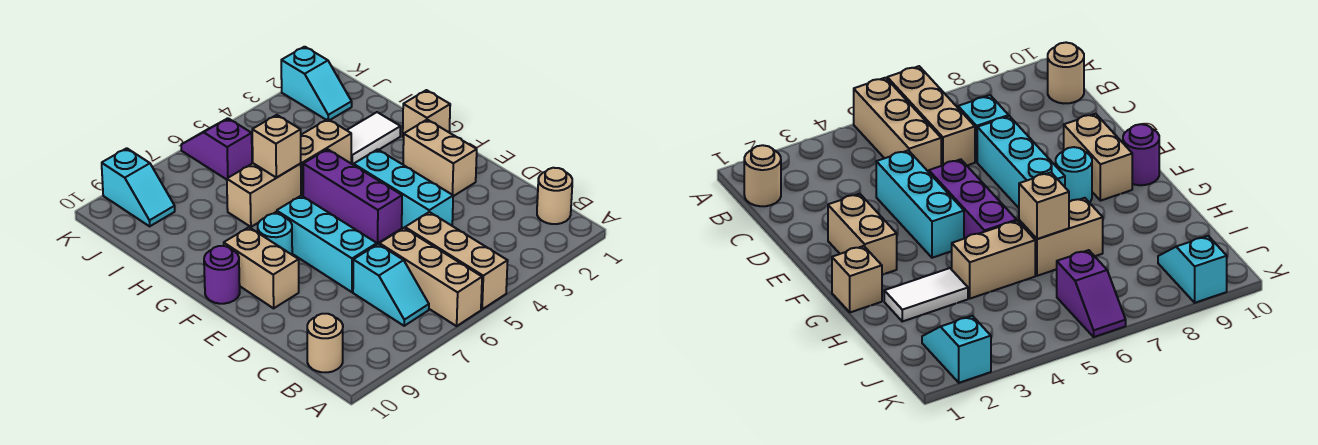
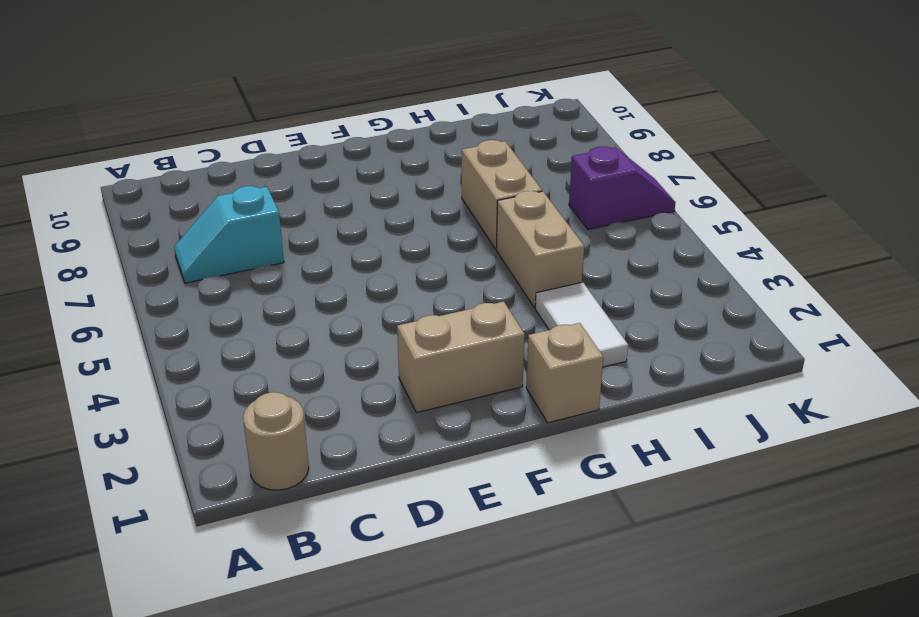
none -> tan 1x3 brick [405,212,508,309]
none -> tan 1x3 brick [379,228,482,326]
none -> tan 1x1 round brick [307,314,343,372]

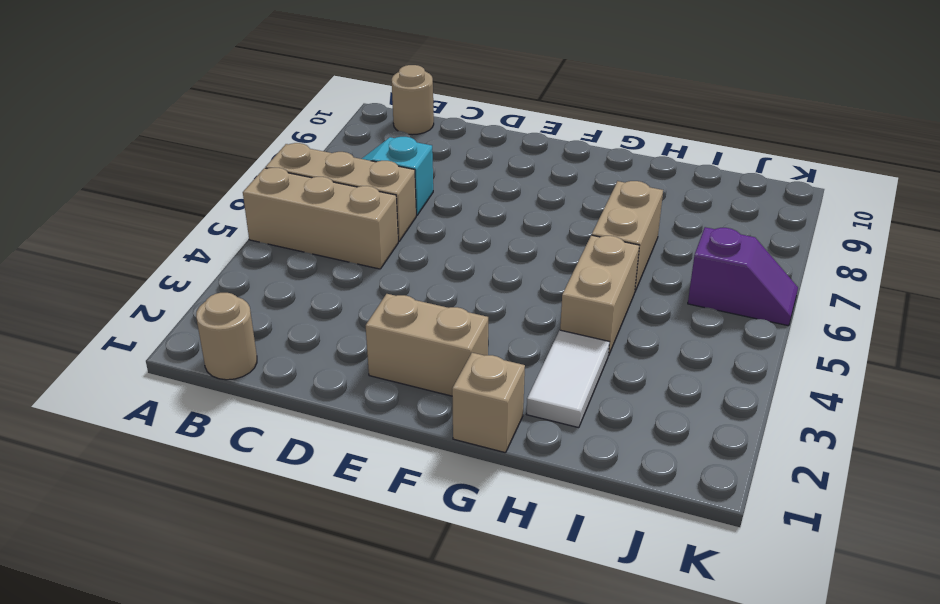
none -> cyan 1x3 brick [354,149,453,228]
none -> cyan 1x3 brick [277,196,377,292]
none -> purple 1x3 brick [303,149,402,243]

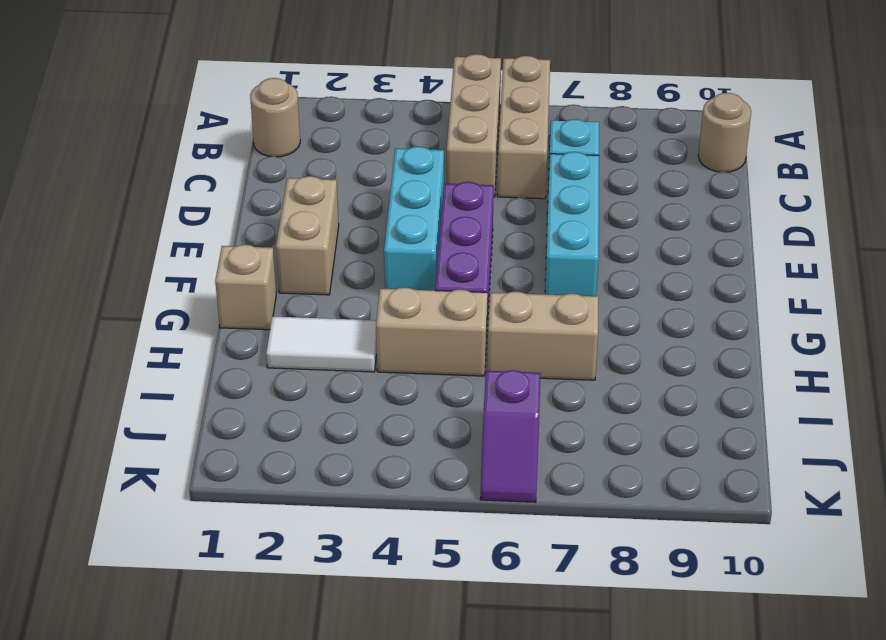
none -> tan 1x2 brick [224,227,299,308]
none -> cyan 1x1 round brick [258,214,292,255]
none -> purple 1x1 round brick [204,246,240,304]

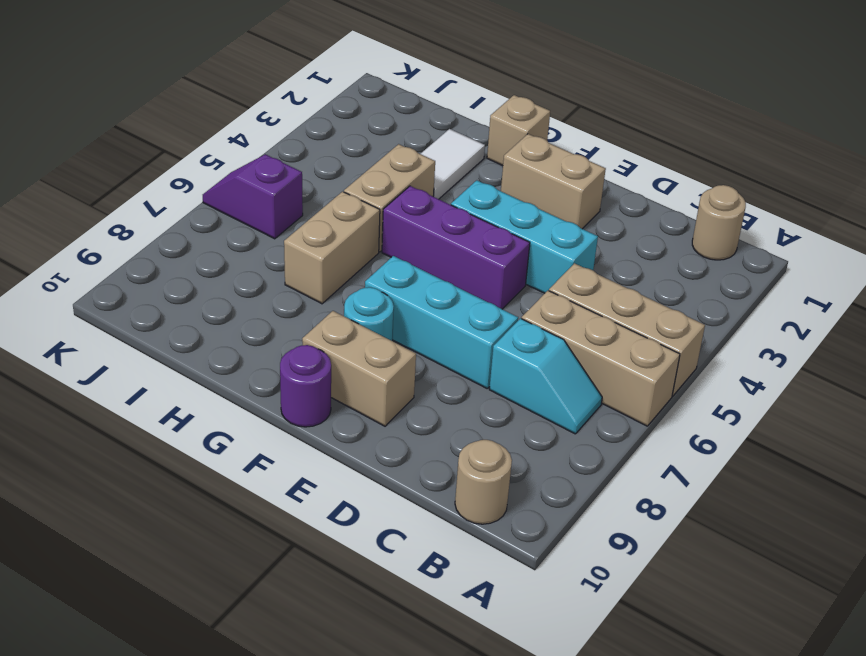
none -> cyan 1x2 slope [281,47,352,120]
none -> cyan 1x2 slope [102,148,175,226]
none -> tan 1x1 brick [252,115,301,178]

